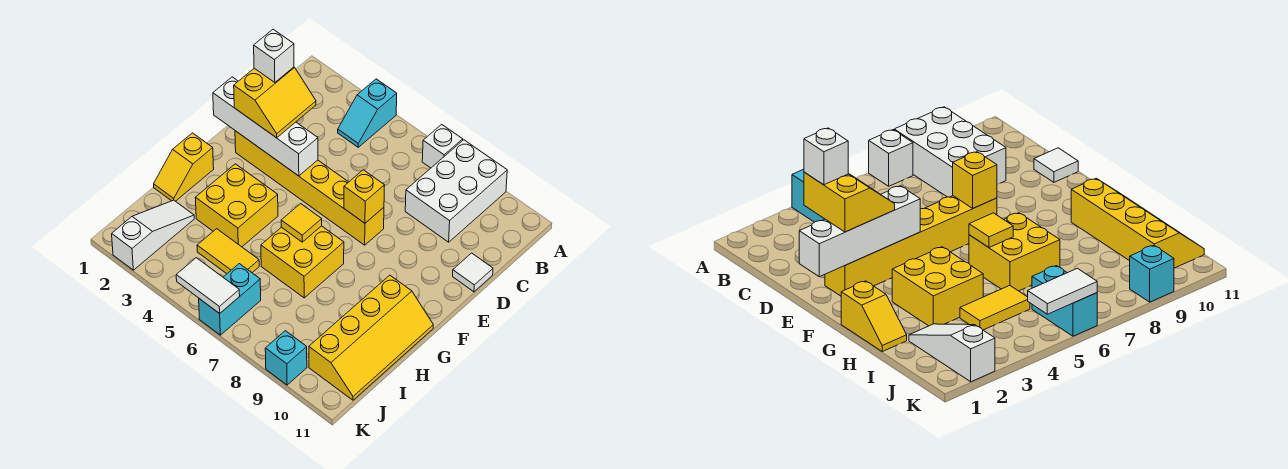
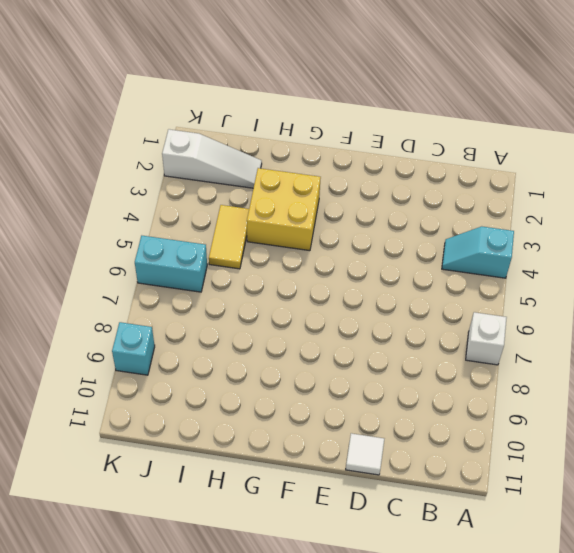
none -> white 2x3 brick [405,140,507,242]
none -> yellow 1x6 brick [235,131,384,245]
none -> yellow 1x2 slope [154,133,214,201]

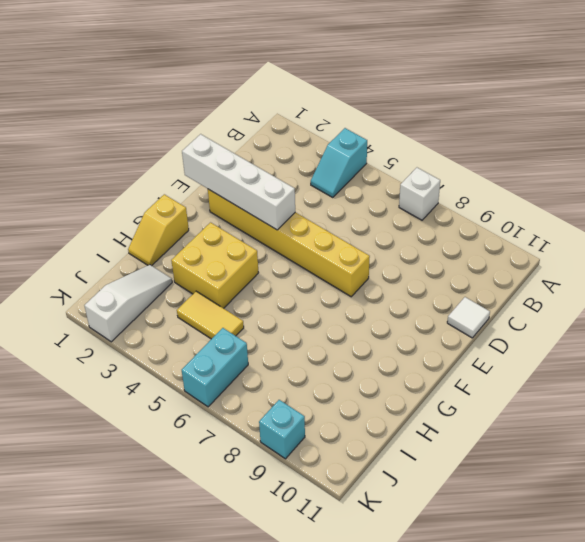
none -> white 2x3 brick [405,140,507,242]
none -> yellow 2x2 brick [261,226,344,298]
none -> yellow 2x4 slope [309,275,433,400]

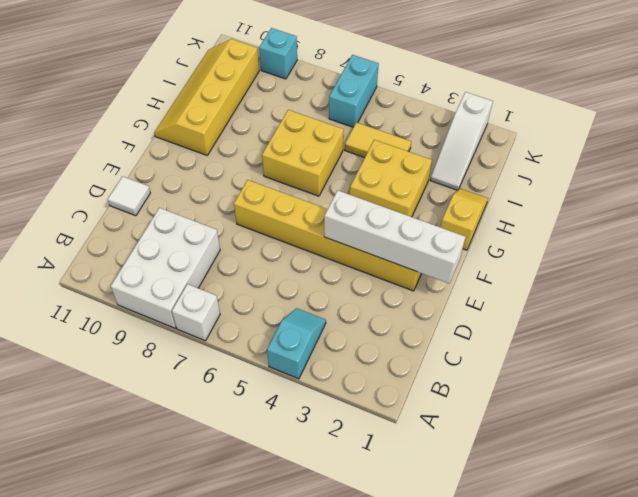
none -> yellow 1x1 brick [344,170,384,223]
none -> yellow 1x1 tile [281,204,322,242]
none -> white 1x2 tile [176,258,240,314]

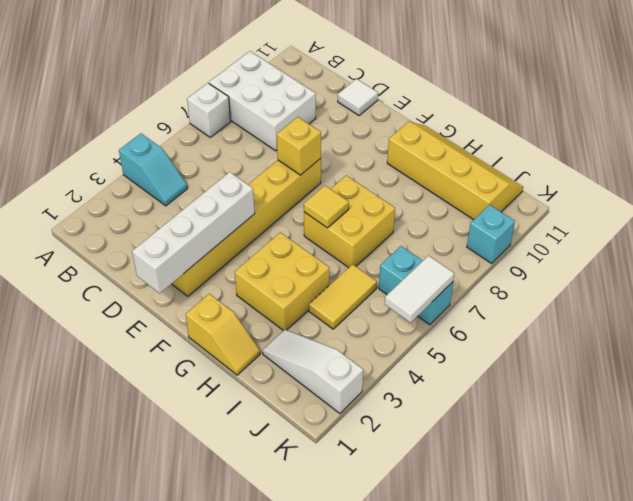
none -> yellow 2x2 slope [234,67,316,138]
none -> white 1x1 brick [254,29,294,82]

